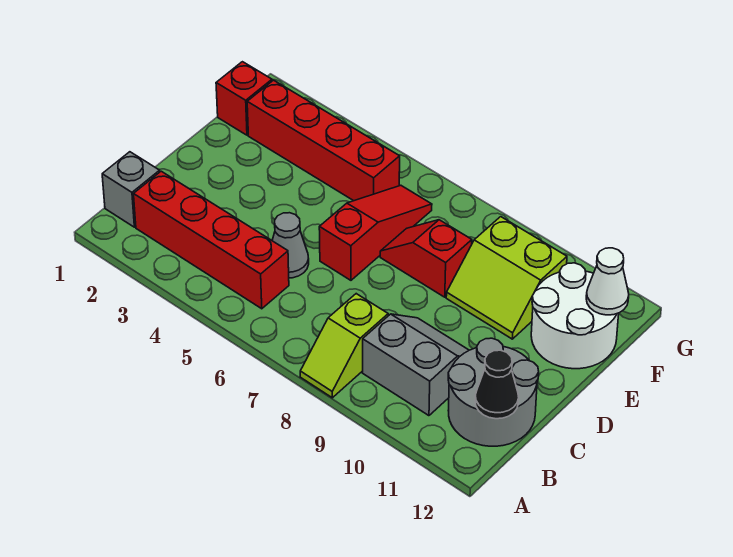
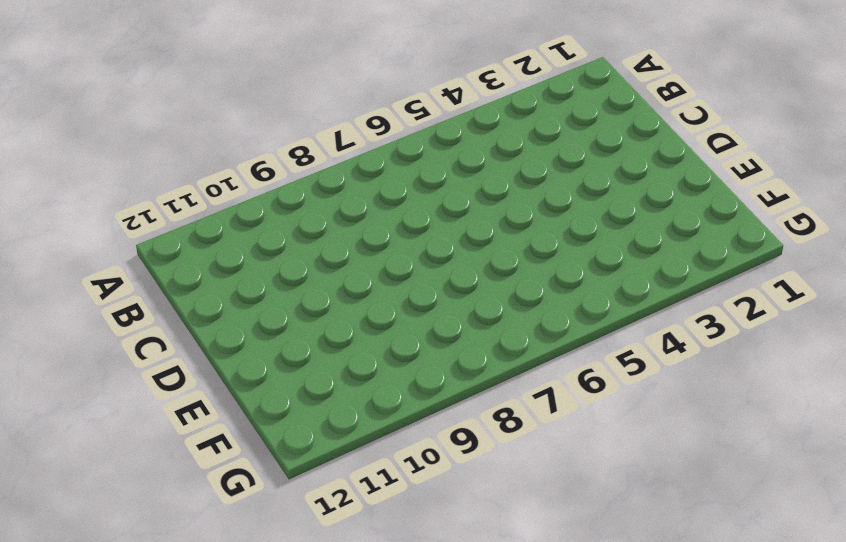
none -> lime 1x2 slope [300,294,388,398]
none -> grey 1x1 brick [102,152,160,227]
none -> red 1x4 brick [134,171,289,309]

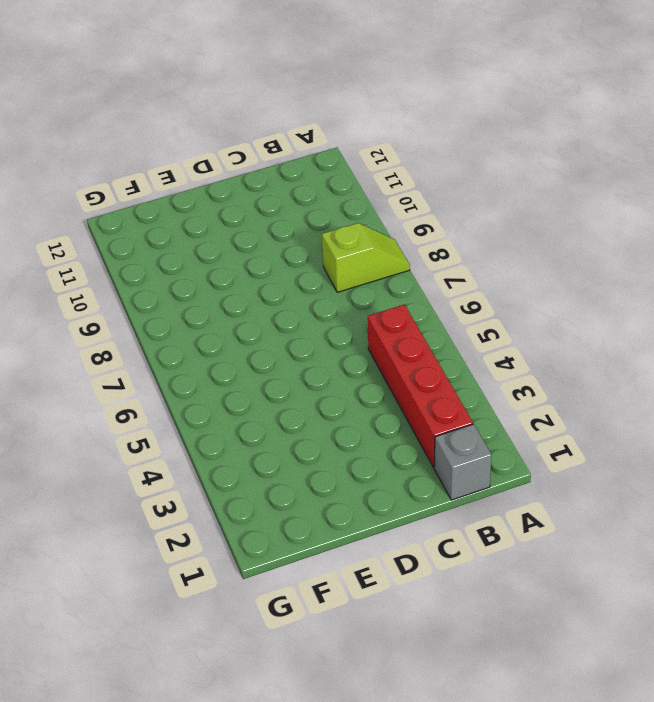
none -> grey 2x2 slope [363,314,469,416]
none -> grey 2x2 round brick [448,338,539,446]
none -> grey 1x1 cone [272,213,309,278]

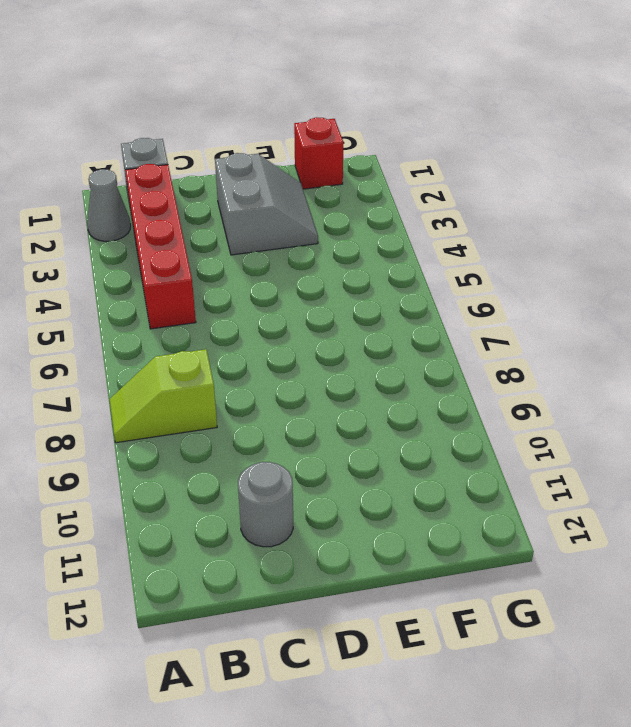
grey 1x1 cone [87,169,131,241] -> grey 1x1 cone moved to [272,213,309,278]
grey 1x1 round brick [238,462,293,547] -> grey 2x2 round brick [448,338,539,446]
grey 2x2 slope [215,153,318,255] -> grey 2x2 slope moved to [363,314,469,416]
none -> red 1x3 slope [319,185,432,280]
none -> red 1x2 slope [380,220,472,297]
none -> lime 2x2 slope [446,217,567,339]

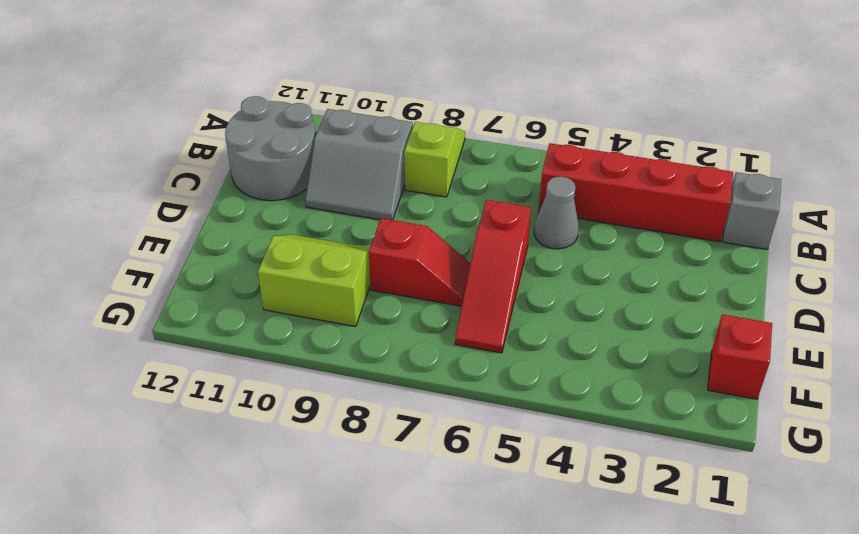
none -> white 2x2 round brick [531,263,619,369]
none -> red 1x4 brick [247,80,400,201]
none -> black 1x1 cone [475,350,519,419]

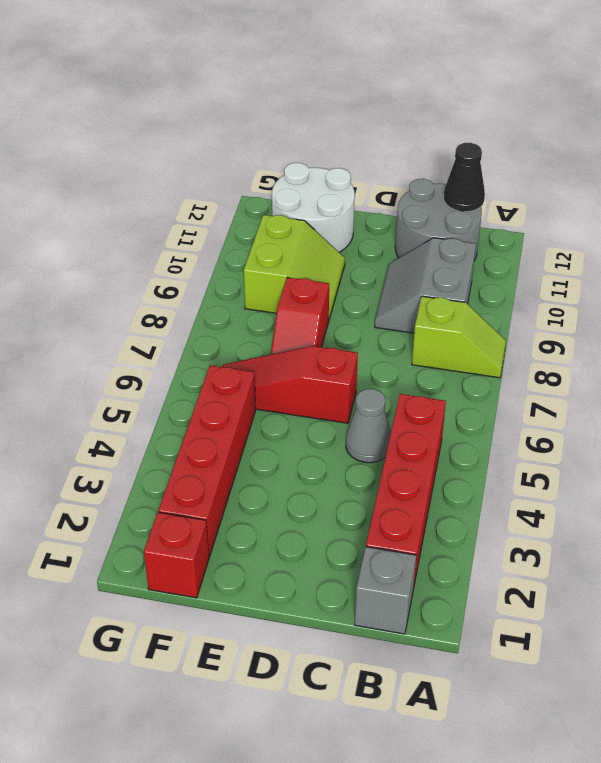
none -> white 1x1 cone [586,248,629,315]

